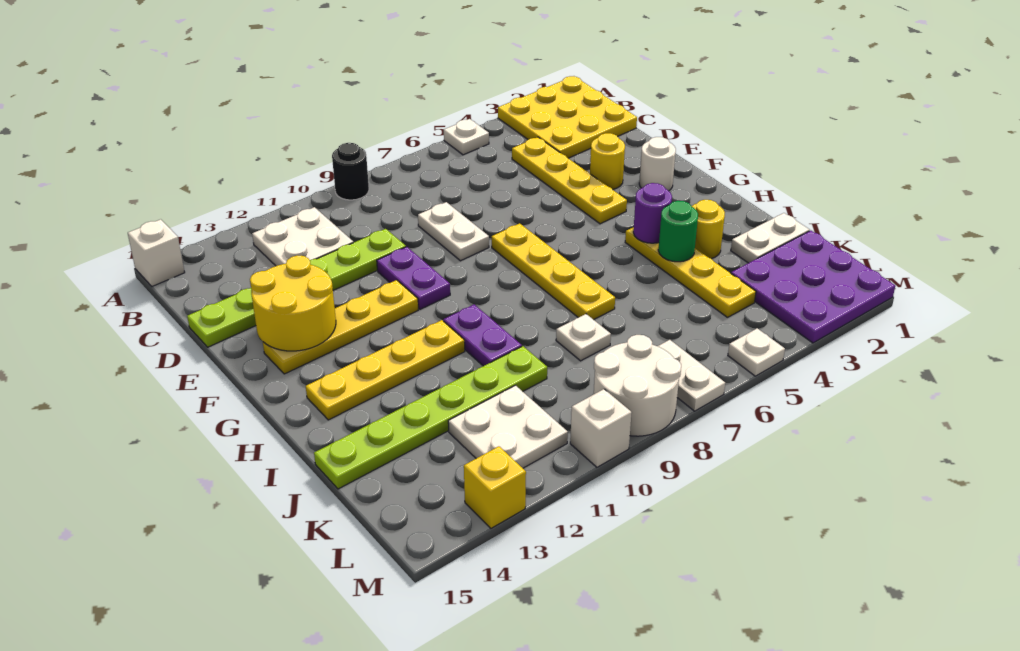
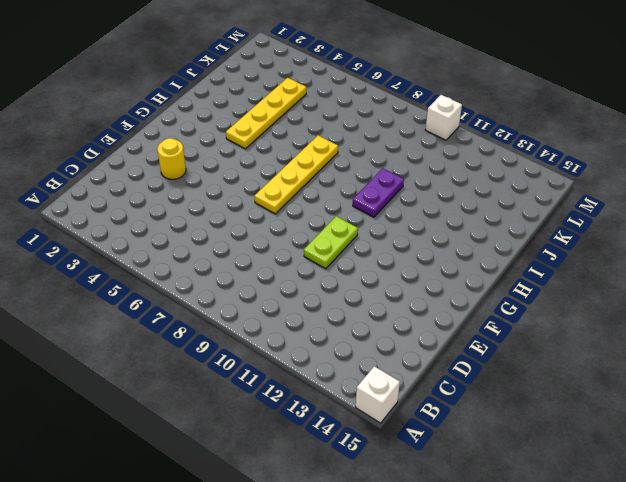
lime 1x2 plate [304,216,358,269] -> purple 1x2 plate [377,247,450,309]
none -> yellow 3x3 plate [498,76,637,158]
none -> white 1x1 plate [444,119,489,155]
none -> black 1x1 round brick [332,143,369,200]
none -> white 2x2 plate [252,207,354,266]

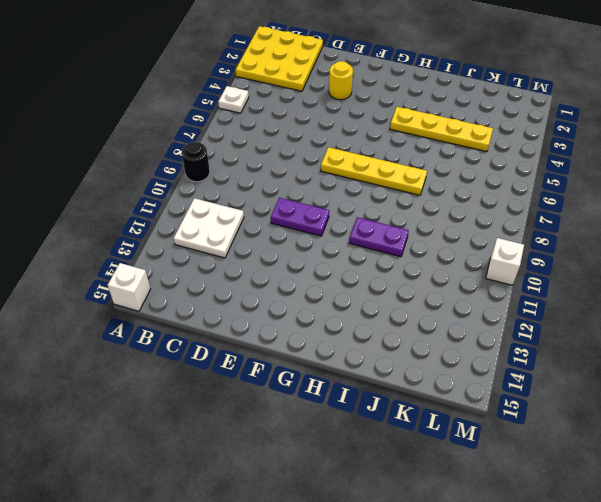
none -> yellow 1x4 plate [512,137,627,224]
none -> white 1x2 plate [418,202,489,261]
none -> lime 1x6 plate [187,229,406,347]
none -> white 1x1 round brick [639,137,676,191]

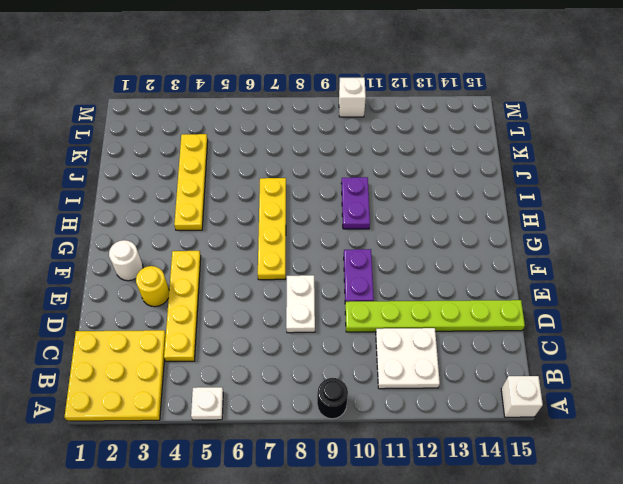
none -> yellow 1x4 plate [263,280,418,374]
none -> yellow 1x4 plate [306,320,465,420]
none -> yellow 1x1 round brick [692,200,725,259]
none -> white 1x2 plate [731,213,809,263]

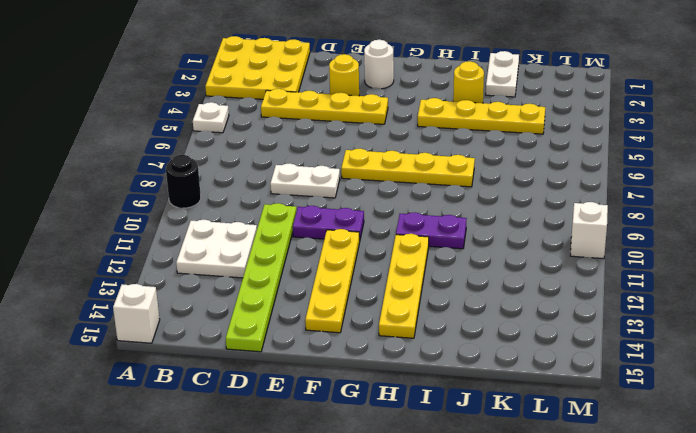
none -> white 1x1 plate [556,314,611,361]
none -> lime 1x6 plate [314,346,547,489]
none -> purple 3x3 plate [731,231,895,343]
none -> white 2x2 plate [448,385,568,468]

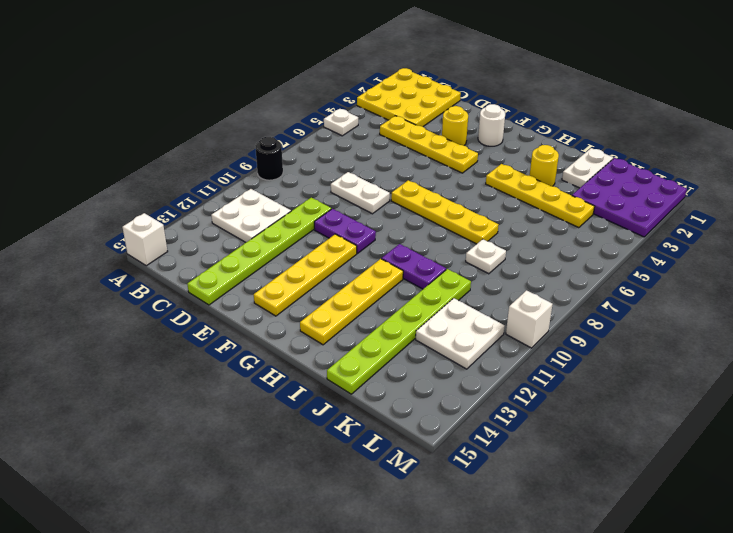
none -> white 1x2 plate [658,340,725,411]
none -> white 2x2 round brick [594,335,681,436]
none -> white 1x1 plate [728,328,785,376]
none -> yellow 1x1 brick [464,446,526,528]

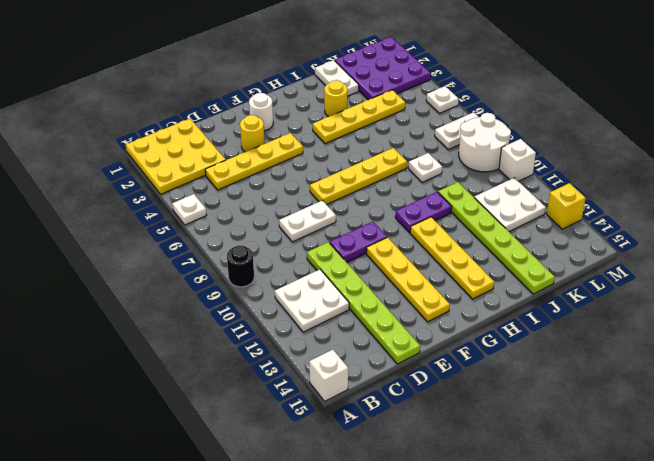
none -> yellow 2x2 round brick [250,256,336,351]
none -> purple 1x1 round brick [633,183,672,243]
none -> green 1x1 round brick [658,201,698,262]

